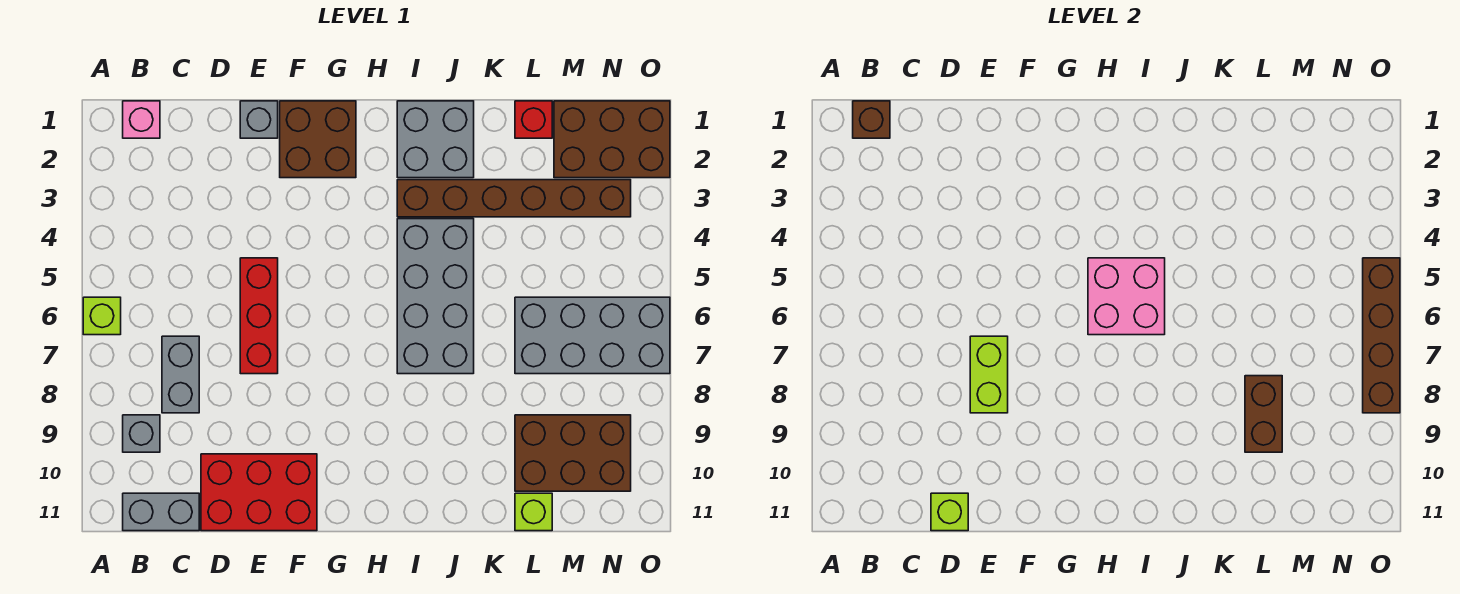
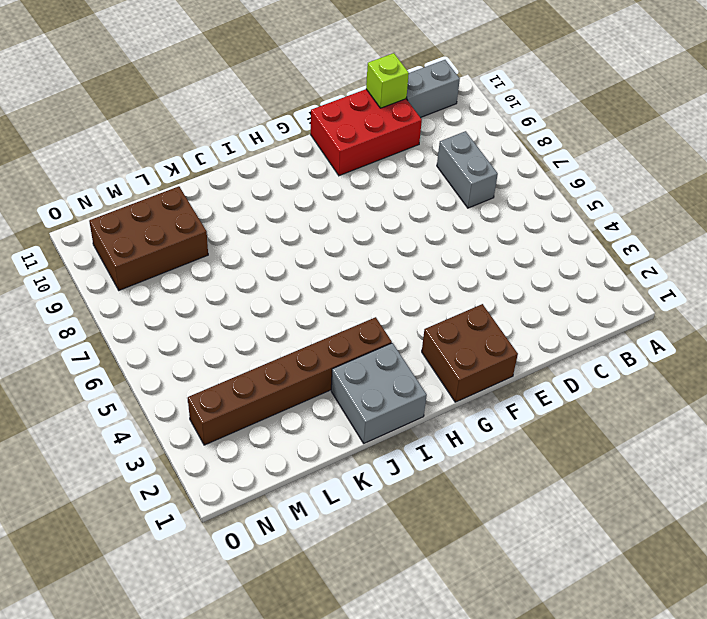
none -> lime 1x1 brick [83,297,121,335]
none -> pink 1x1 brick [123,101,160,138]
none -> grey 1x1 brick [123,415,160,452]

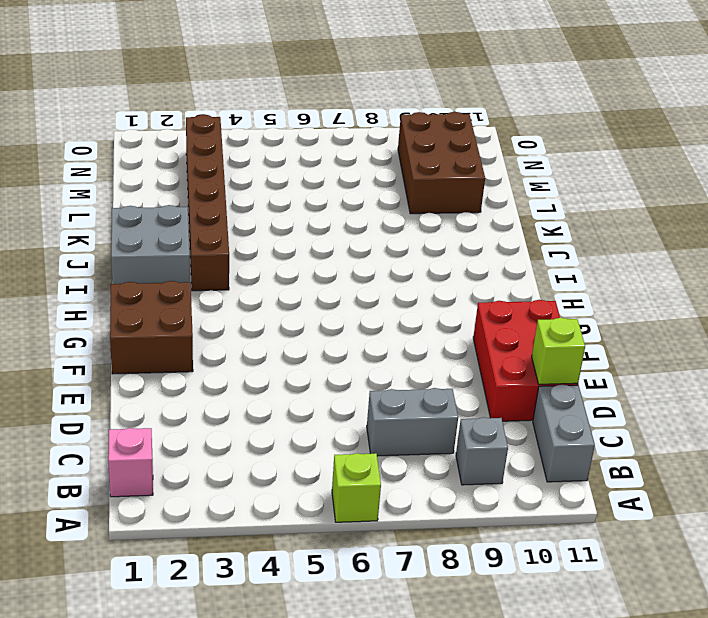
none -> grey 1x1 brick [240,101,278,138]
none -> red 1x3 brick [240,258,278,374]
none -> grey 2x4 brick [397,219,474,374]

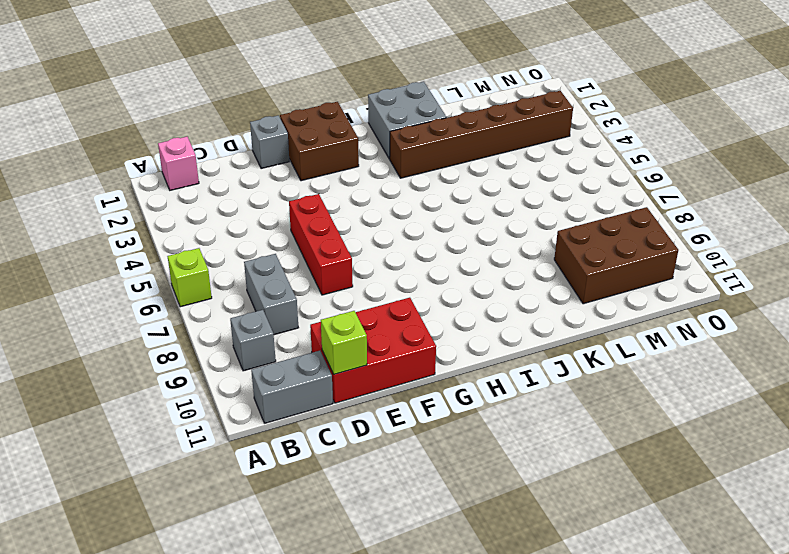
none -> grey 2x4 brick [397,219,474,374]
none -> red 1x1 brick [515,101,552,138]
none -> grey 2x4 brick [515,297,670,374]

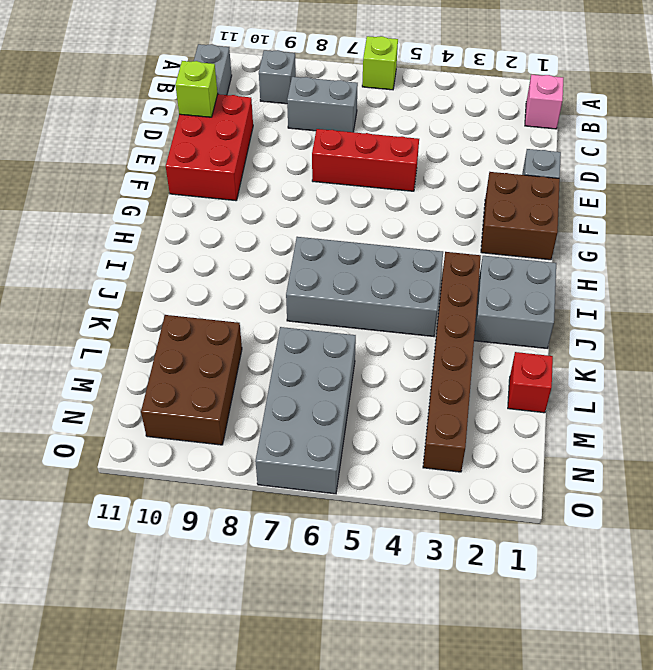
none -> lime 1x1 brick [515,493,552,531]
none -> brown 2x3 brick [554,101,670,178]
none -> brown 1x1 brick [853,101,890,138]

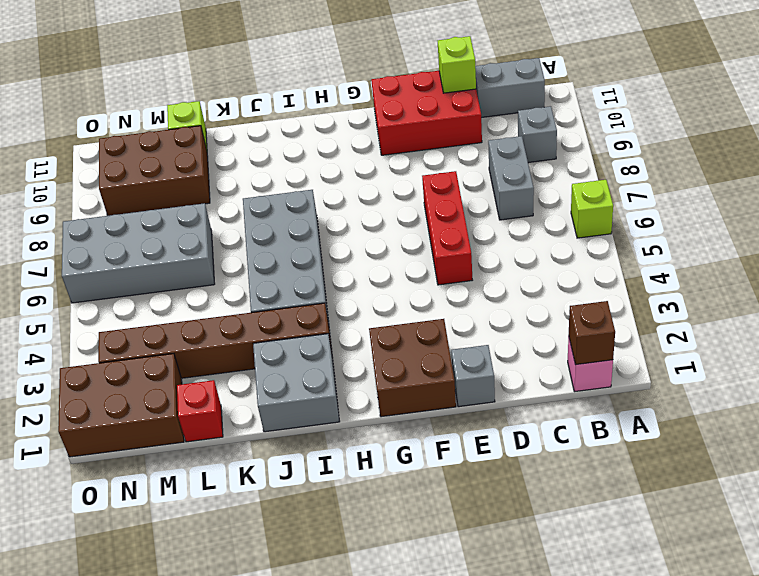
none -> lime 1x2 brick [970,336,1008,413]
none -> pink 2x2 brick [1088,258,1165,335]
none -> brown 1x2 brick [1245,376,1282,452]

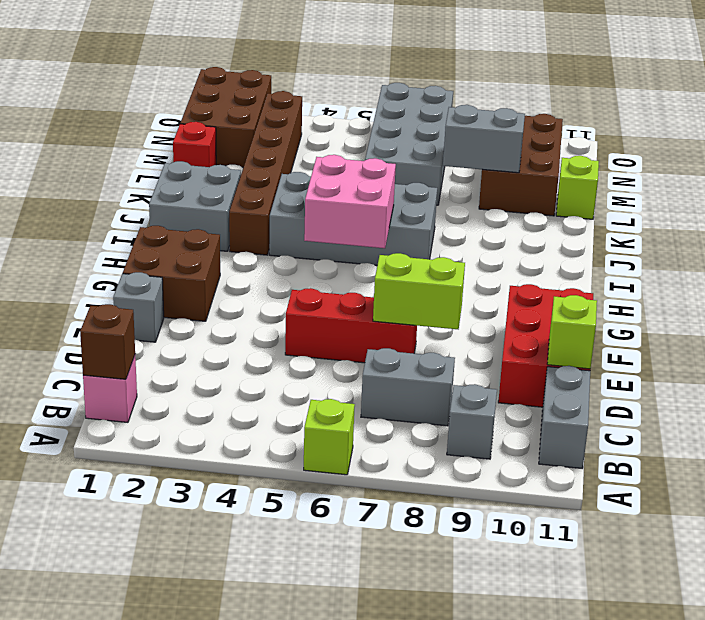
grey 1x2 brick [443,105,525,173] -> brown 1x2 brick [1245,376,1282,452]
none -> brown 1x4 brick [1363,258,1400,413]

